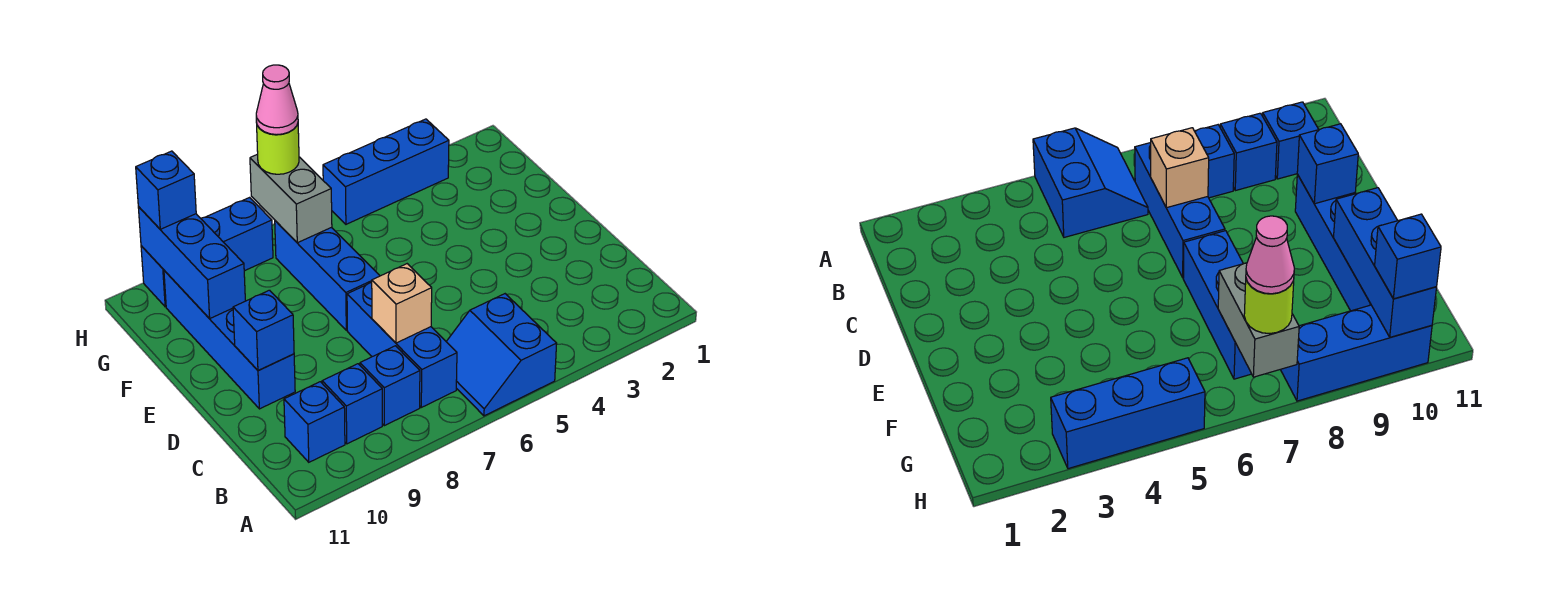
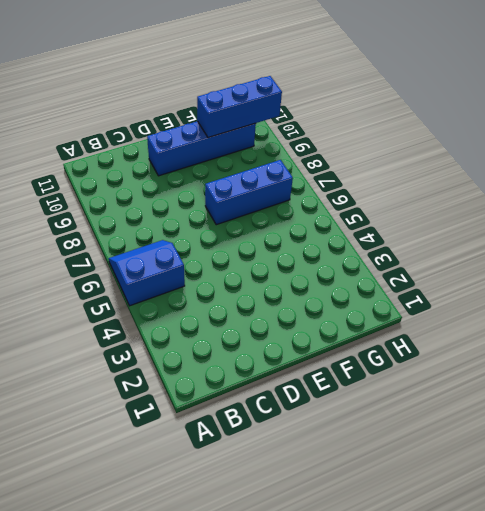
none -> blue 1x3 brick [347,282,457,407]
none -> blue 1x1 brick [360,346,420,426]
none -> blue 1x1 brick [322,364,382,444]

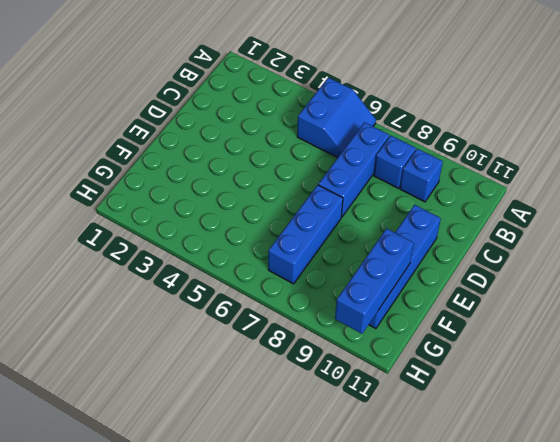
none -> blue 1x1 brick [284,382,345,462]
none -> blue 1x3 brick [323,119,449,224]
none -> blue 1x3 brick [141,198,273,307]

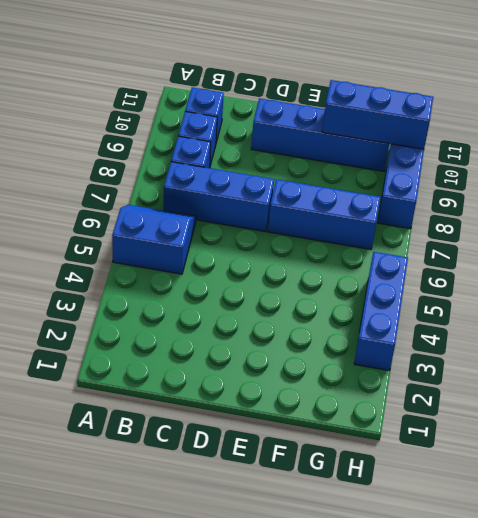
none -> tan 1x1 brick [372,264,432,343]
none -> blue 1x1 brick [233,290,294,371]
none -> grey 1x2 brick [250,154,332,243]

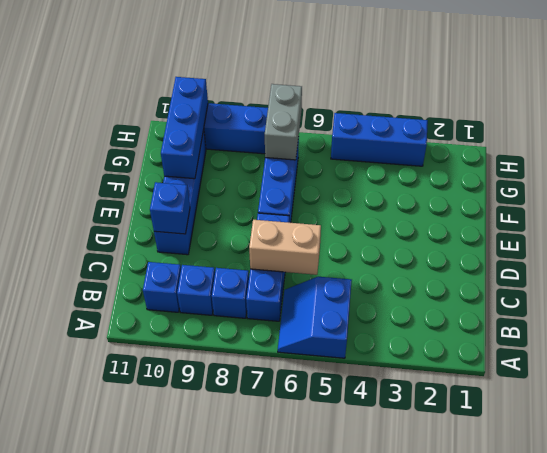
tan 1x2 brick [249,220,321,275] -> tan 1x1 brick [372,264,432,343]
none -> lime 1x1 round brick [256,122,299,174]
none -> blue 1x1 brick [136,151,196,229]
none -> pink 1x1 cone [256,65,298,135]

